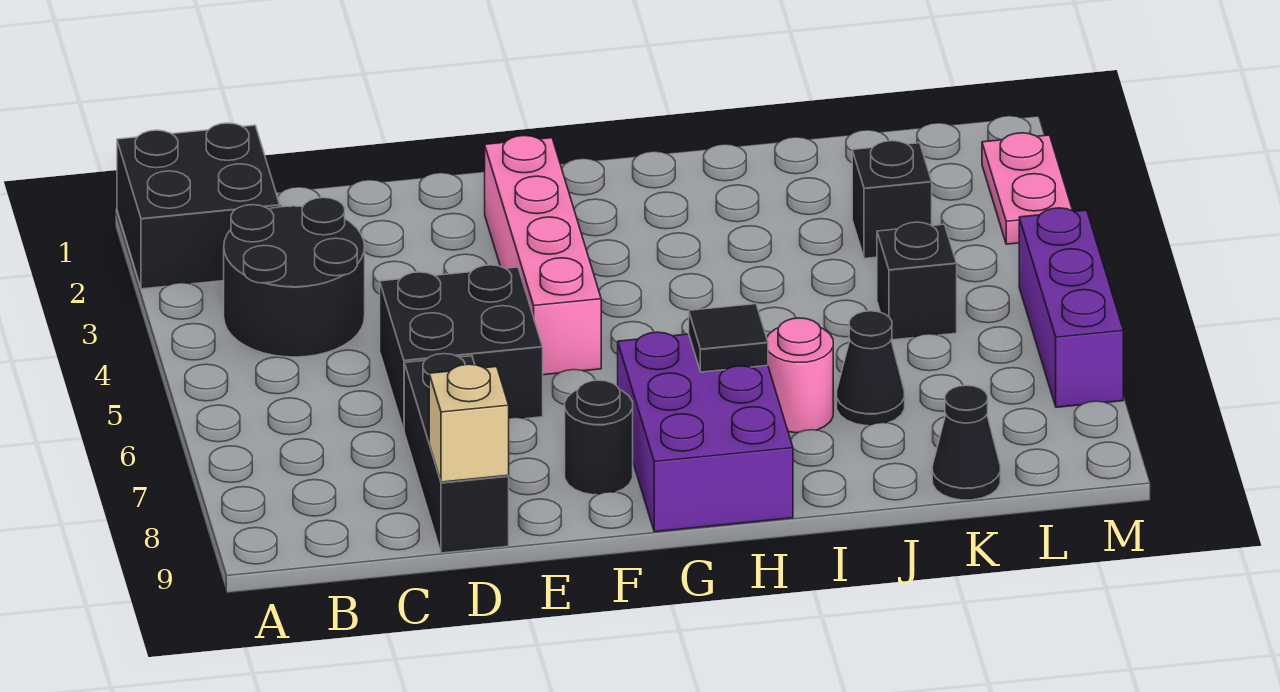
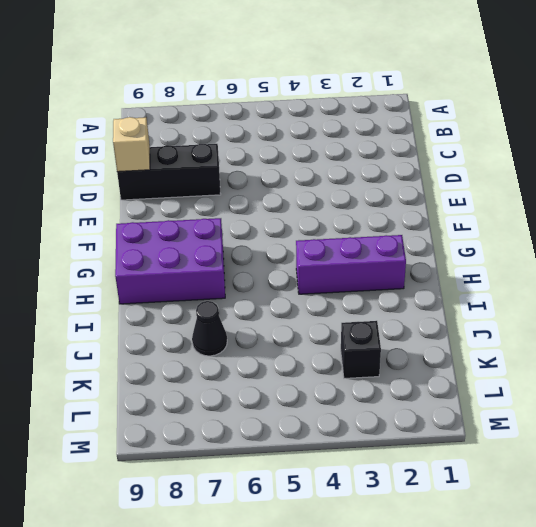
purple 1x3 brick [296,235,406,294] -> purple 1x3 brick moved to [1019,208,1123,407]
none -> black 2x2 brick [117,123,280,289]
none -> black 2x2 round brick [224,198,365,357]
none -> black 2x2 brick [380,265,543,430]

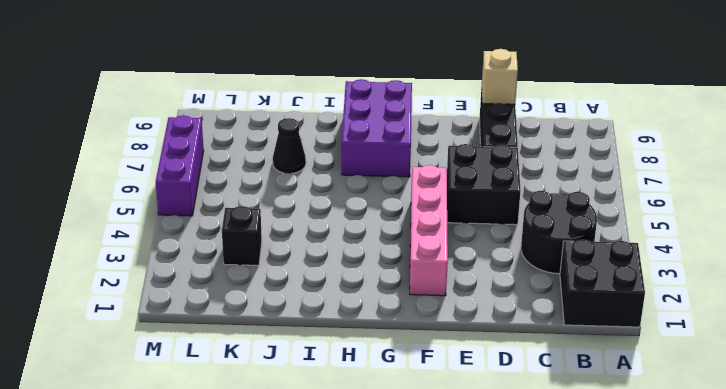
none -> black 1x1 round brick [565,380,633,495]
none -> pink 1x1 round brick [767,318,833,433]
none -> black 1x1 brick [877,222,957,340]

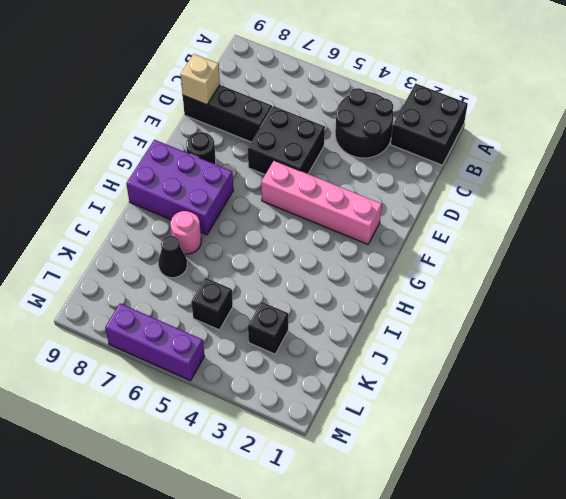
none -> black 1x1 cone [932,385,1000,500]
none -> pink 1x2 plate [982,133,1072,244]
none -> black 1x1 tile [689,304,768,372]

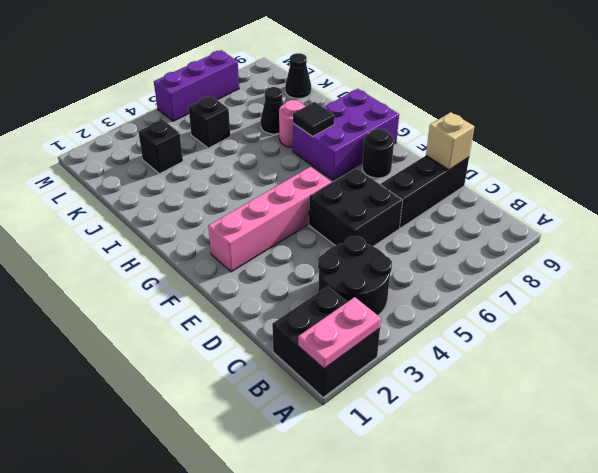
pink 1x2 plate [298,297,381,369] -> pink 1x2 plate moved to [982,133,1072,244]

